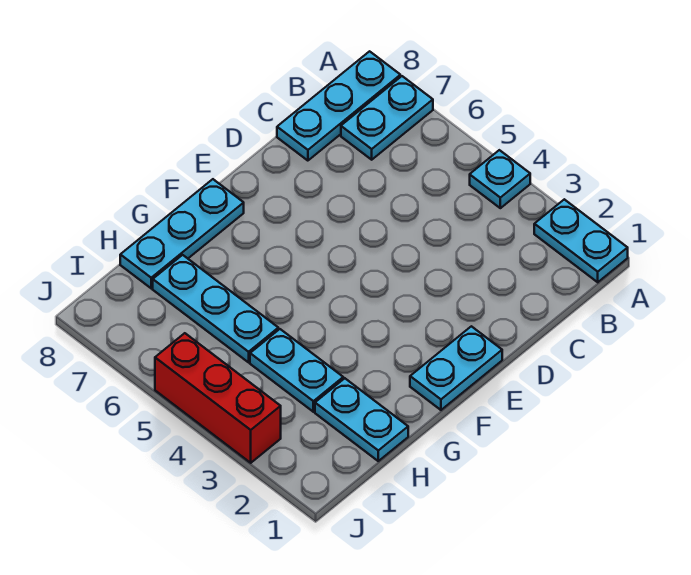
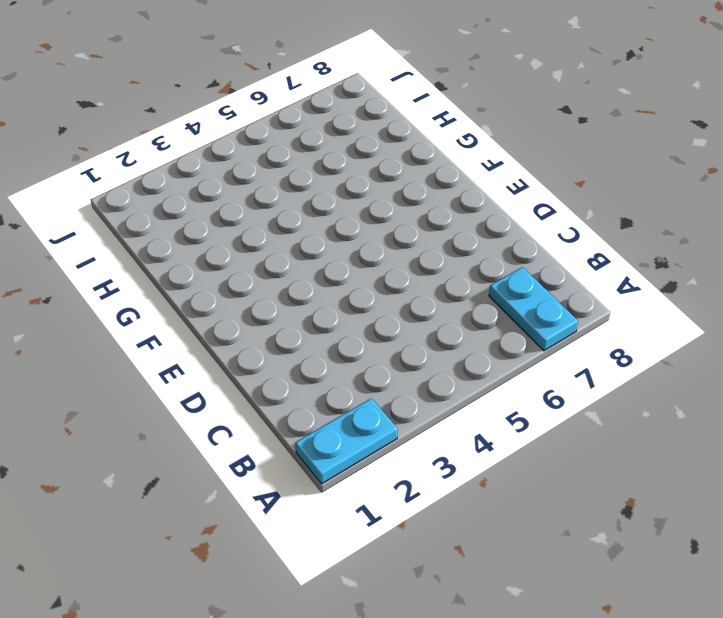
none -> cyan 1x1 plate [470,150,530,208]
none -> cyan 1x3 plate [277,51,400,161]

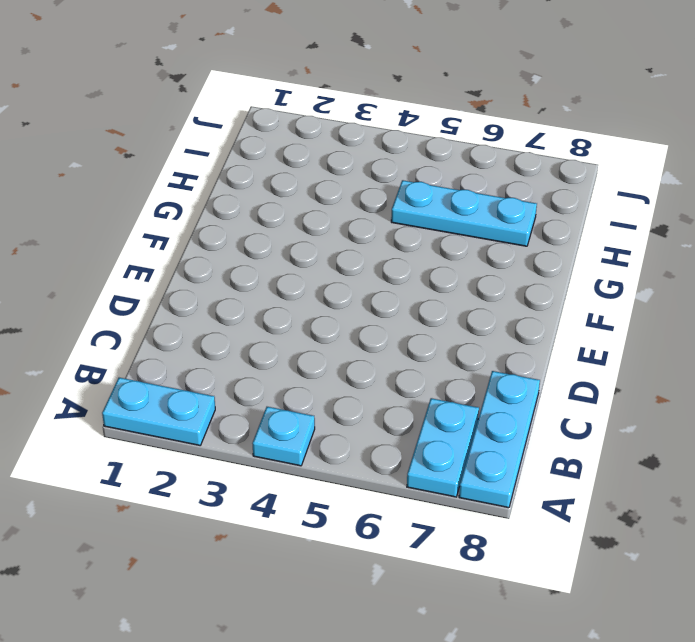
none -> cyan 1x2 plate [410,326,502,410]
none -> cyan 1x3 plate [120,179,244,288]

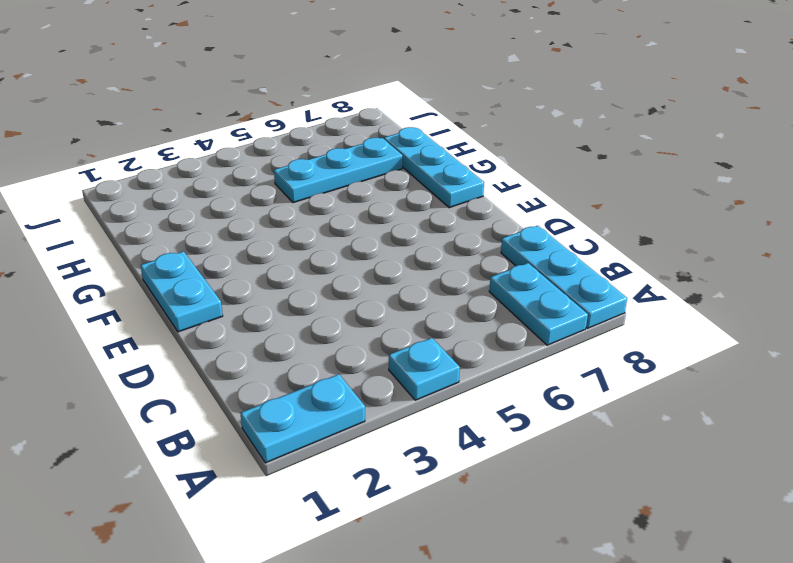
none -> cyan 1x2 plate [315,378,408,461]
none -> cyan 1x2 plate [250,329,343,412]

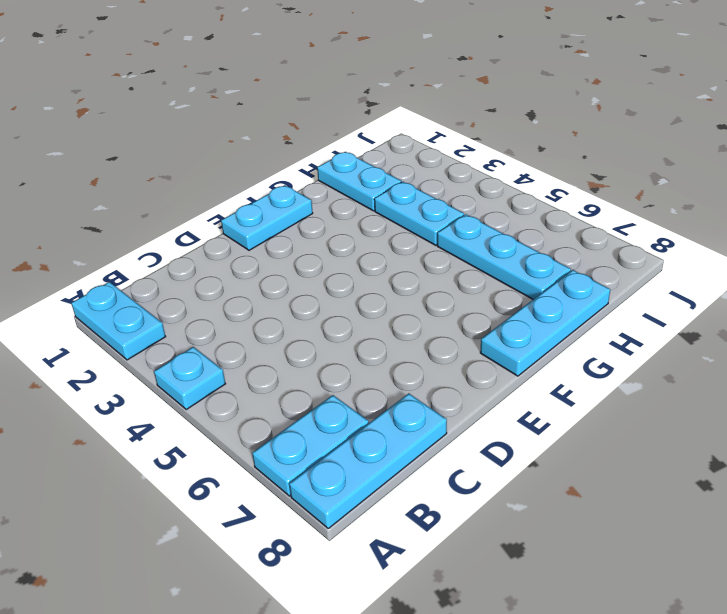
none -> red 1x3 brick [155,333,281,463]

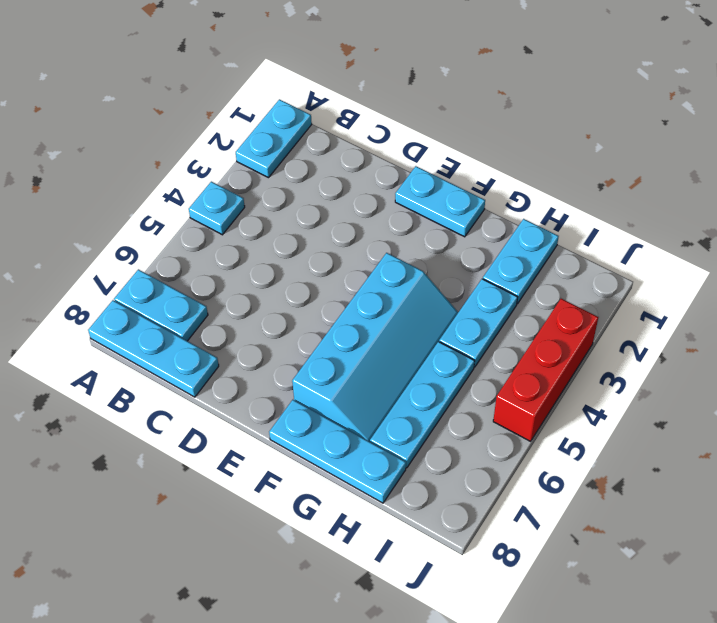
cyan 2x4 slope [292,253,458,442] -> none

